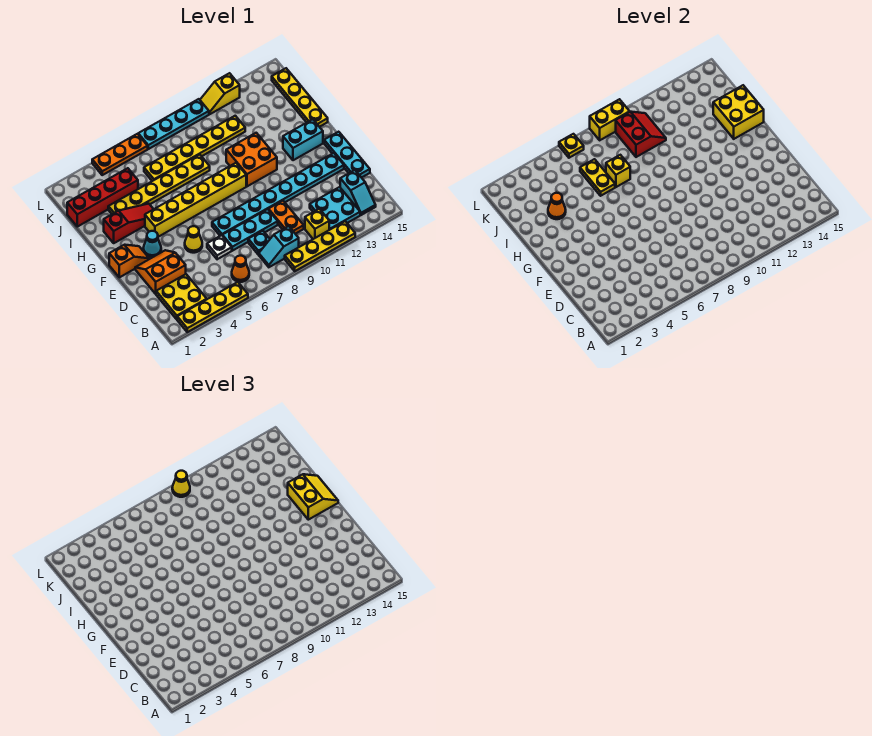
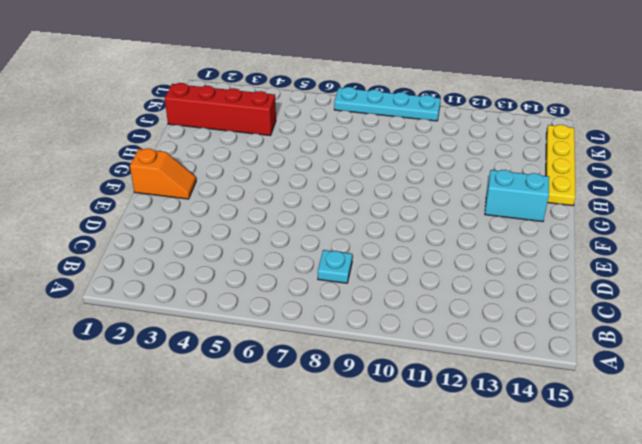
none -> yellow 1x4 plate [177,282,248,332]
none -> yellow 1x4 plate [285,221,355,271]
none -> yellow 2x2 plate [156,274,207,319]
none -> orange 1x1 cone [232,256,249,282]

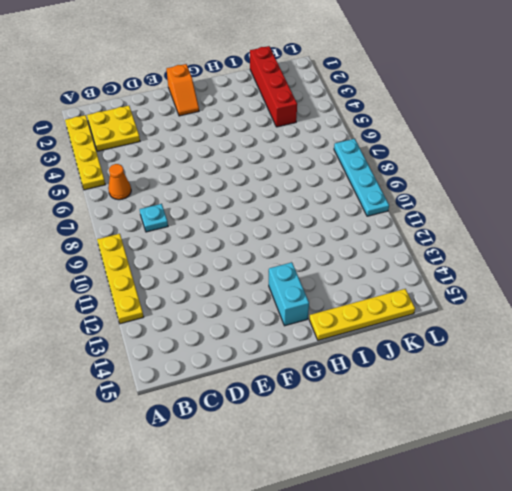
none -> cyan 1x2 slope [258,226,299,267]
none -> yellow 1x1 brick [305,209,329,239]
none -> cyan 2x2 plate [310,187,360,230]
none -> cyan 1x2 slope [340,170,376,215]

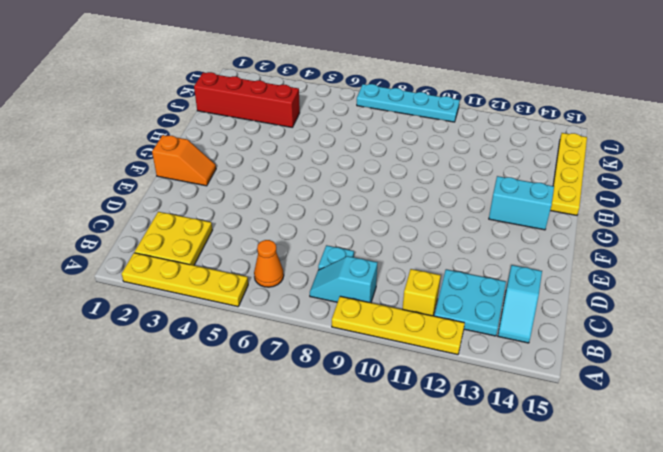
none -> orange 1x2 plate [268,201,304,234]
none -> orange 2x2 slope [135,250,186,294]
none -> white 1x1 plate [207,235,232,259]
none -> cyan 1x3 plate [222,209,278,251]

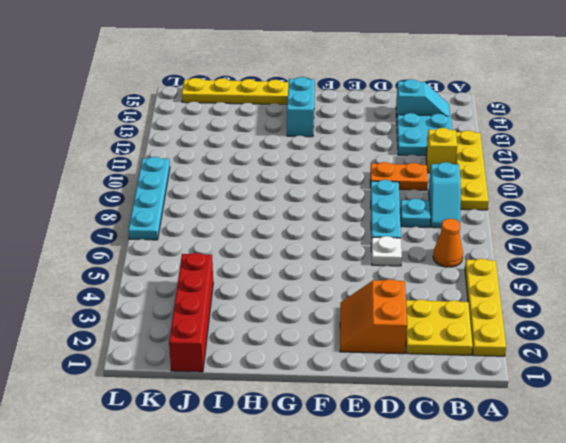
none -> cyan 1x3 plate [324,132,370,178]
none -> yellow 1x1 cone [185,226,202,253]
none -> cyan 1x8 plate [212,153,344,236]
none -> orange 1x2 slope [109,245,149,277]

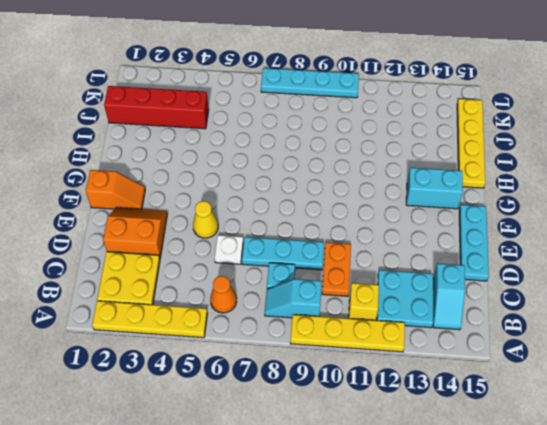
none -> cyan 1x8 plate [212,153,344,236]
none -> cyan 1x1 cone [143,231,161,257]
none -> yellow 1x6 brick [145,163,246,237]
none -> orange 2x2 brick [226,133,277,186]

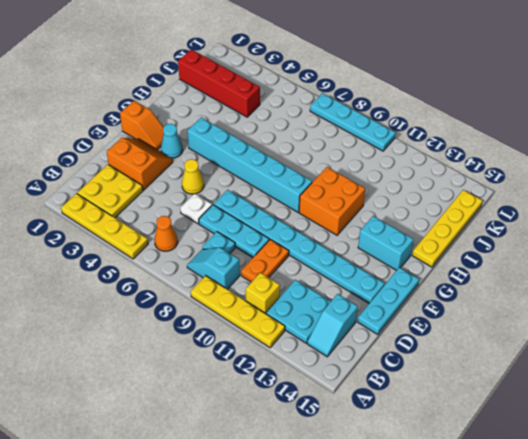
cyan 1x6 brick [187,117,312,212] -> yellow 1x6 brick [145,163,246,237]
none -> red 1x3 slope [104,204,153,243]
none -> yellow 1x6 plate [108,154,210,214]
none -> yellow 1x6 plate [144,116,245,181]
none -> orange 1x3 plate [92,134,148,175]

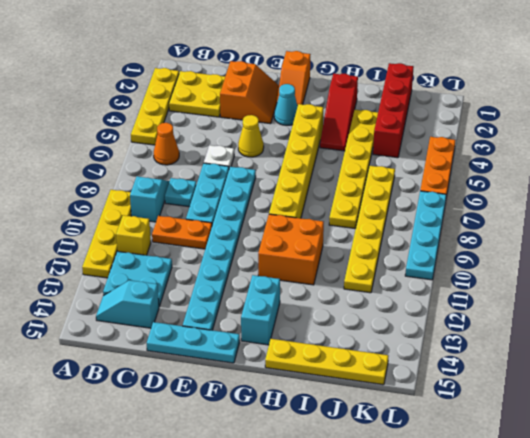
none -> yellow 1x2 slope [200,73,240,114]
none -> yellow 2x2 brick [713,85,764,139]
none -> orange 1x1 cone [548,193,566,219]
none -> yellow 1x2 plate [580,159,615,196]

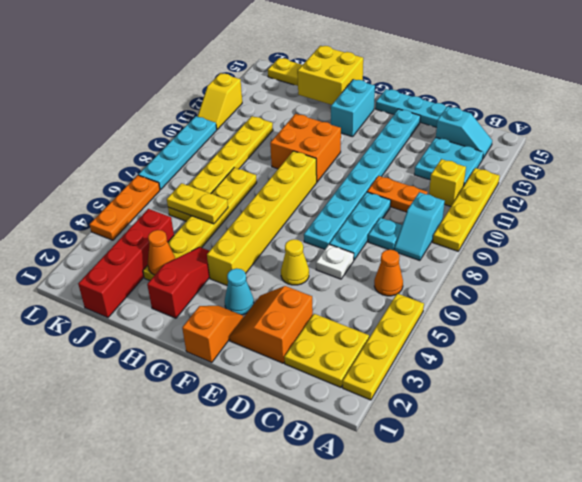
none -> yellow 1x1 brick [606,155,630,187]
none -> red 2x2 slope [616,112,666,157]
none -> yellow 1x1 plate [559,134,584,158]
none -> yellow 1x2 brick [590,99,630,140]

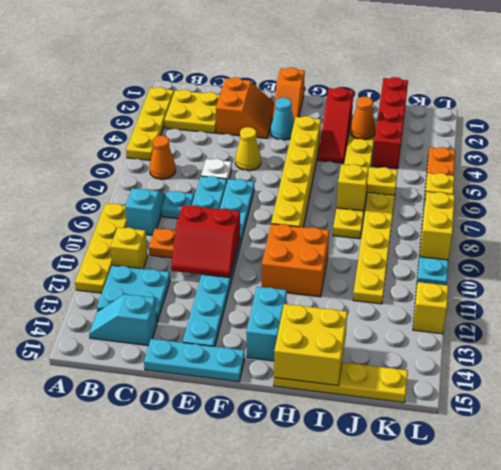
red 2x2 slope [171,205,240,278] -> red 2x2 slope moved to [616,112,666,157]
none -> yellow 2x2 slope [288,474,338,520]
none -> yellow 1x1 cone [172,471,190,497]

